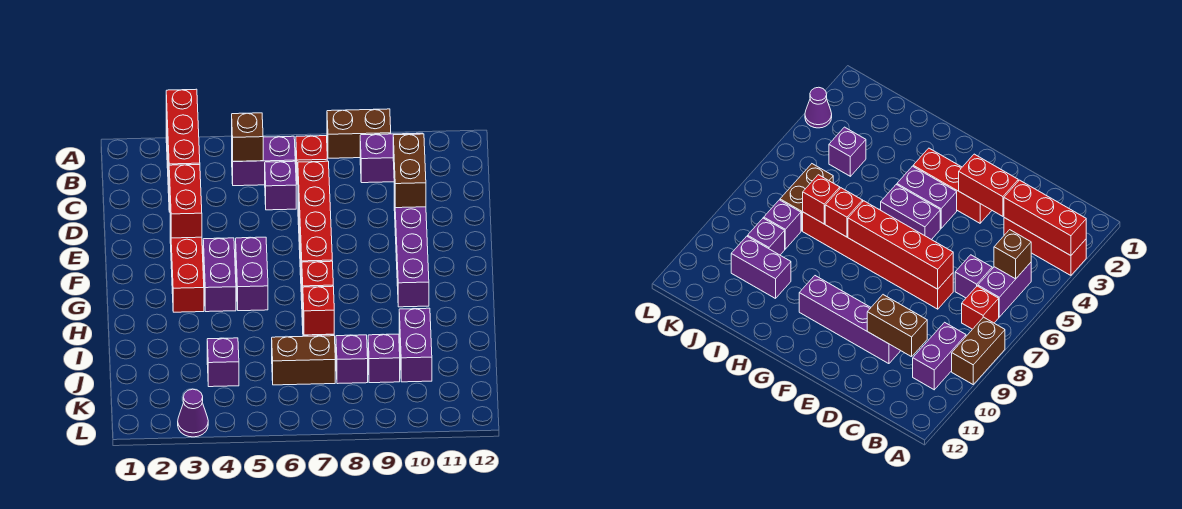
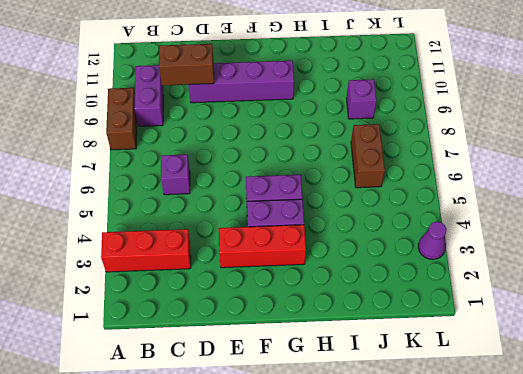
none -> purple 1x2 brick [232,136,295,186]
none -> red 1x1 brick [296,136,327,184]
none -> red 1x6 brick [803,212,953,309]

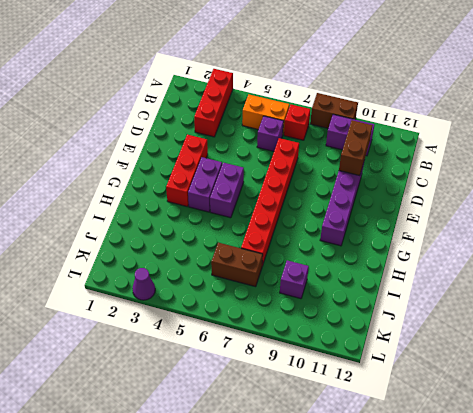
orange 1x2 brick [242,95,289,134] -> purple 1x2 brick [232,136,295,186]
none -> purple 1x2 brick [399,308,432,382]
none -> purple 1x1 brick [207,338,239,387]
none -> purple 1x1 brick [336,335,368,384]

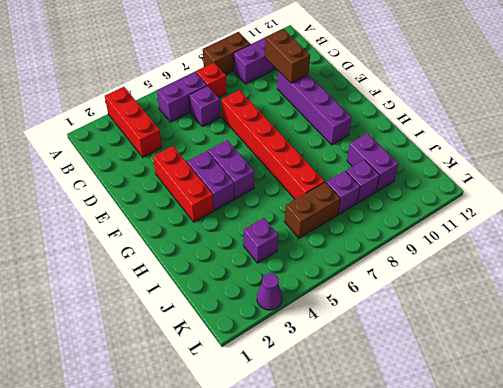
none -> red 1x3 brick [166,89,200,169]
none -> brown 1x1 brick [232,113,263,161]
none -> red 1x2 brick [169,165,202,238]

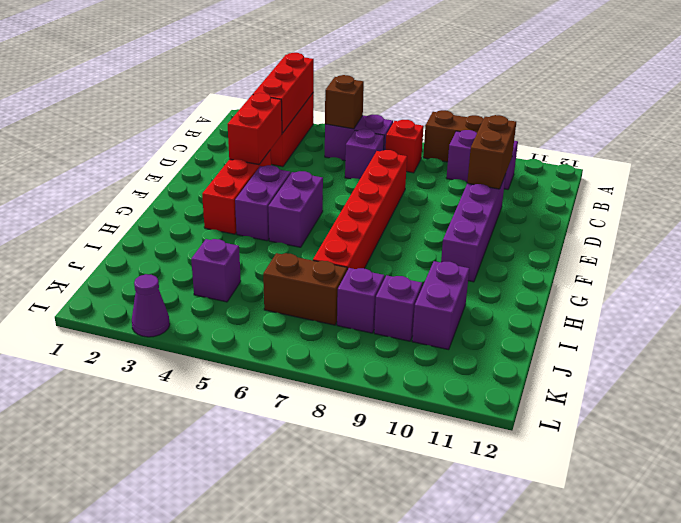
none -> red 1x4 brick [298,161,332,276]
none -> red 1x1 brick [302,261,333,302]
none -> red 1x1 brick [303,286,334,335]

